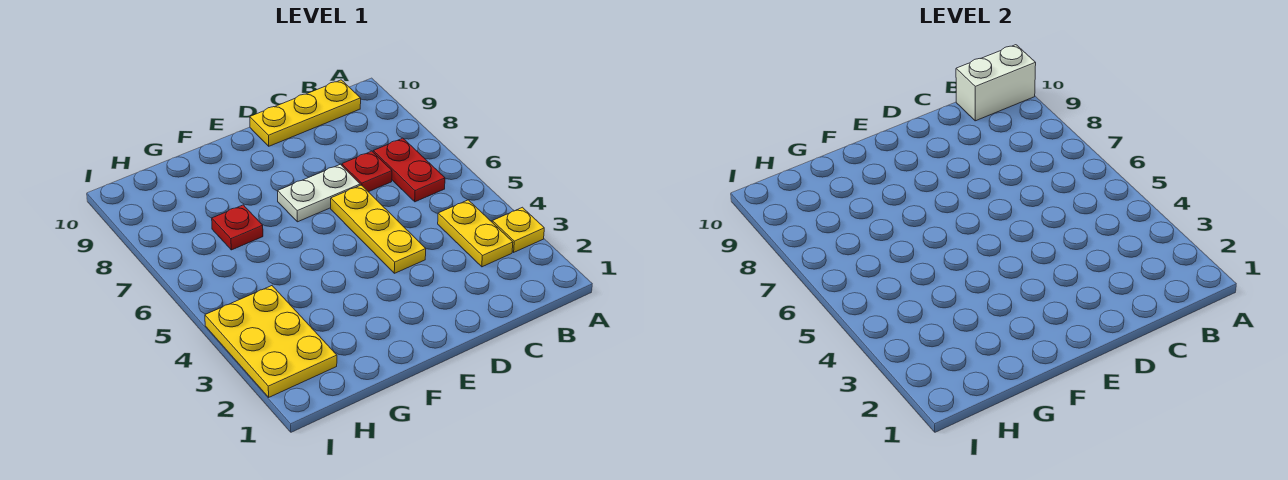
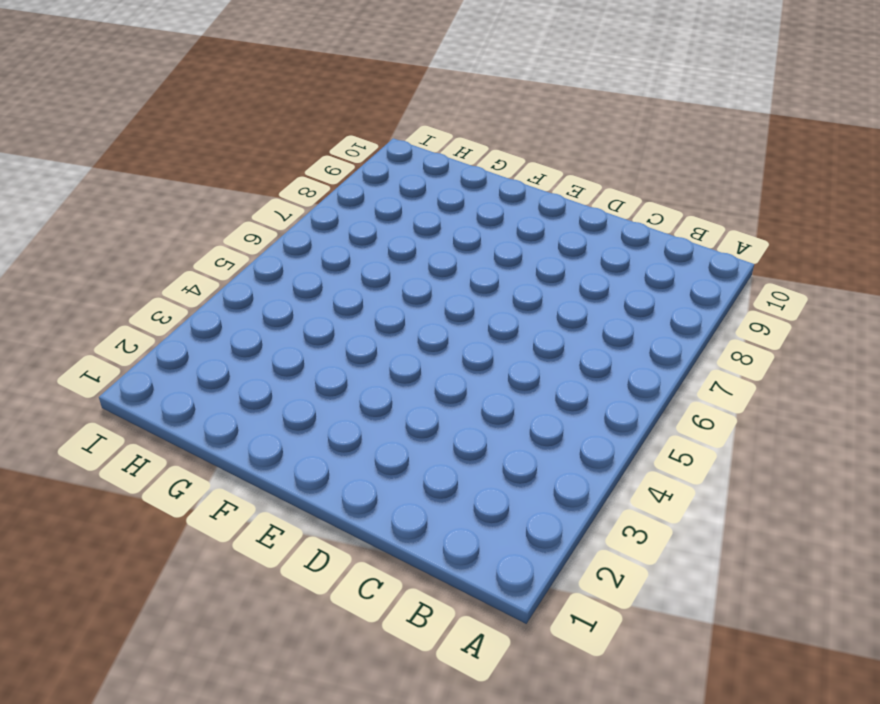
none -> yellow 1x1 plate [492,207,544,252]
none -> yellow 1x2 plate [438,200,513,267]

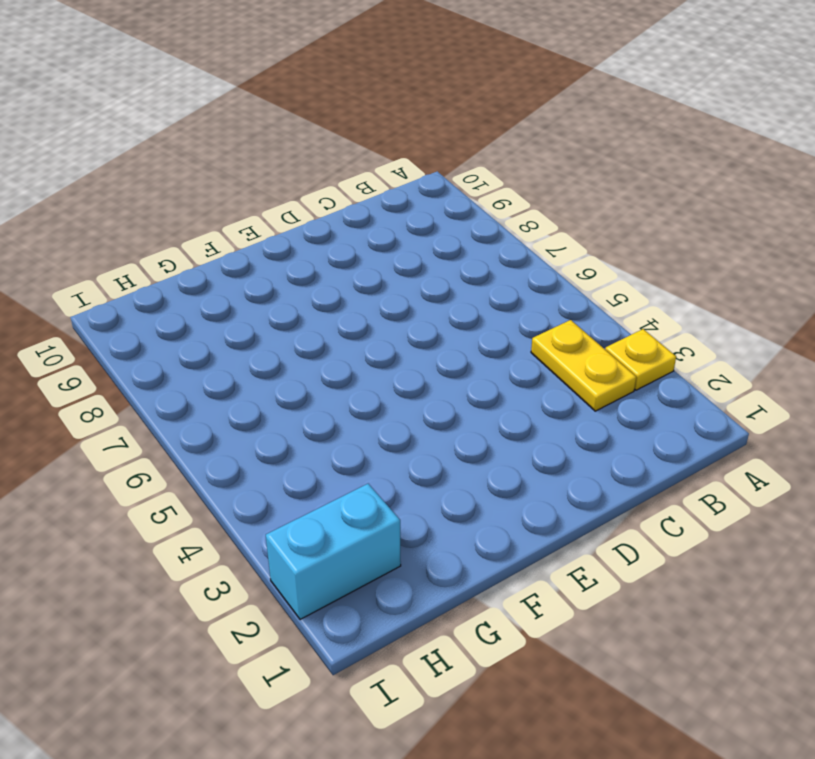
cyan 1x2 brick [266,484,401,620] -> yellow 2x3 plate [205,286,337,397]
none -> red 1x2 plate [373,138,445,202]
none -> yellow 1x3 plate [250,80,361,146]

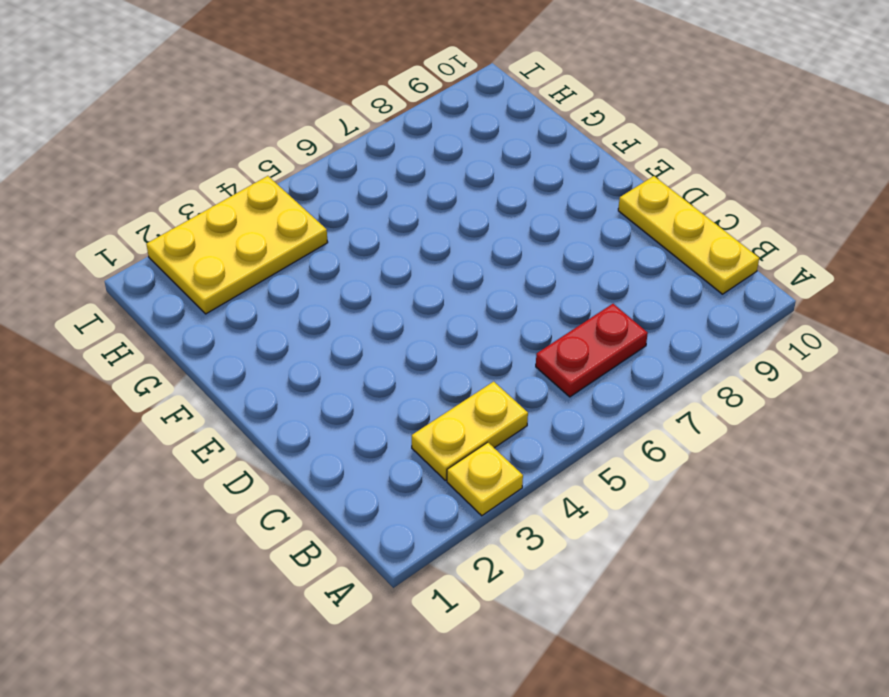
none -> red 1x1 plate [342,151,392,192]
none -> yellow 1x3 plate [331,185,426,273]

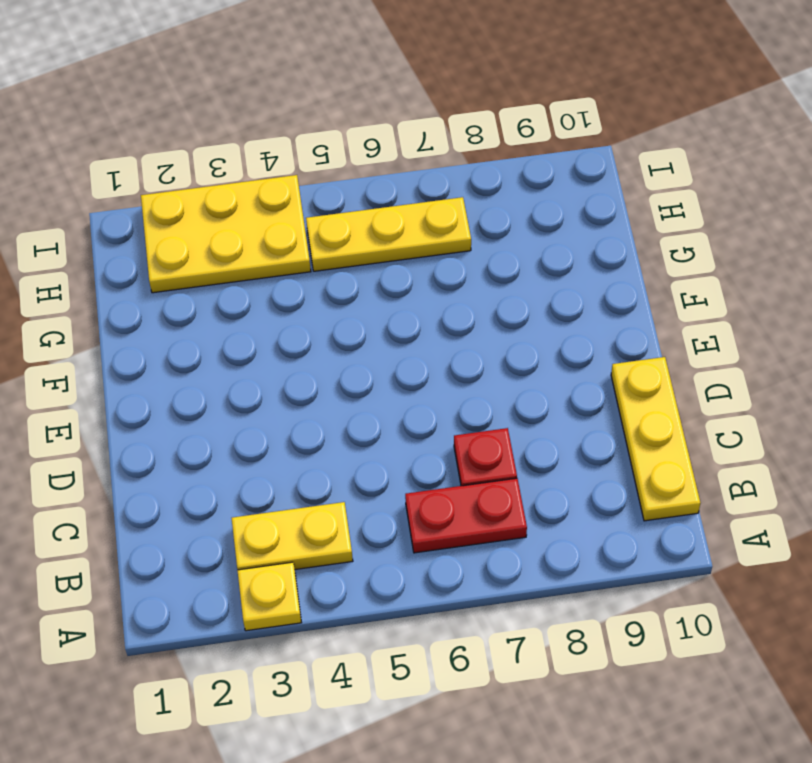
yellow 1x3 plate [306,197,471,271] -> yellow 1x3 plate moved to [331,185,426,273]
none -> white 1x2 plate [278,164,360,222]
none -> red 1x1 plate [212,205,263,250]

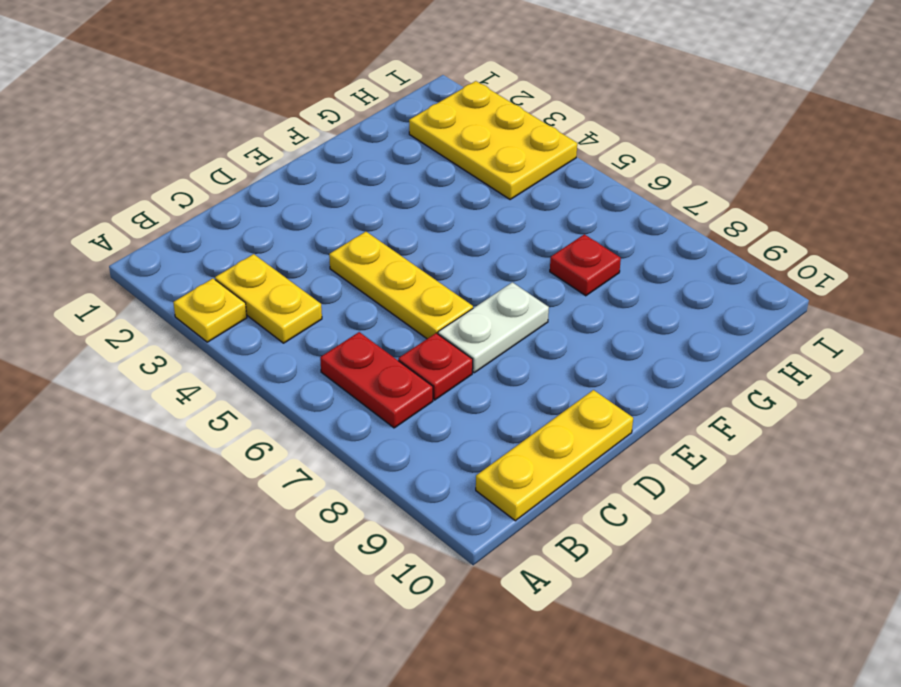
none -> white 1x2 brick [956,45,1036,121]

